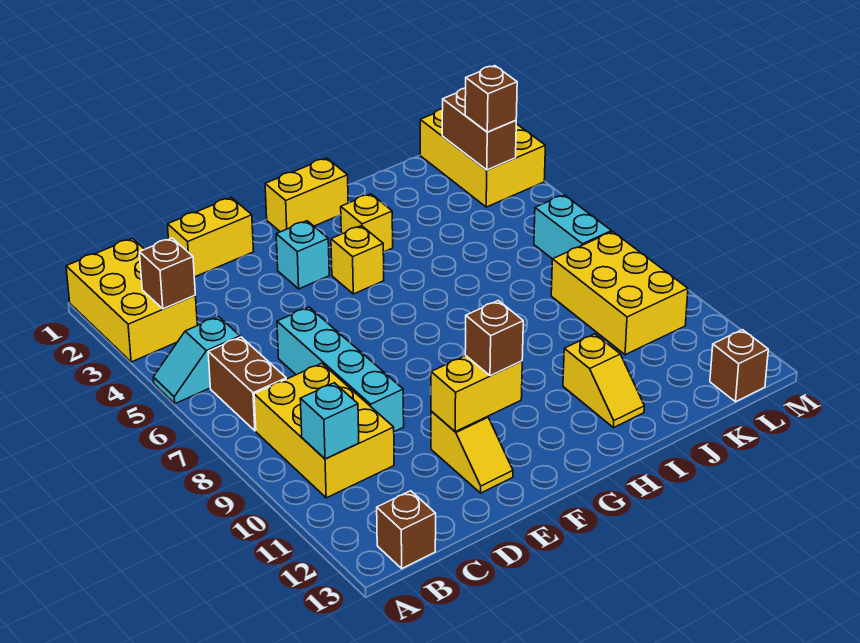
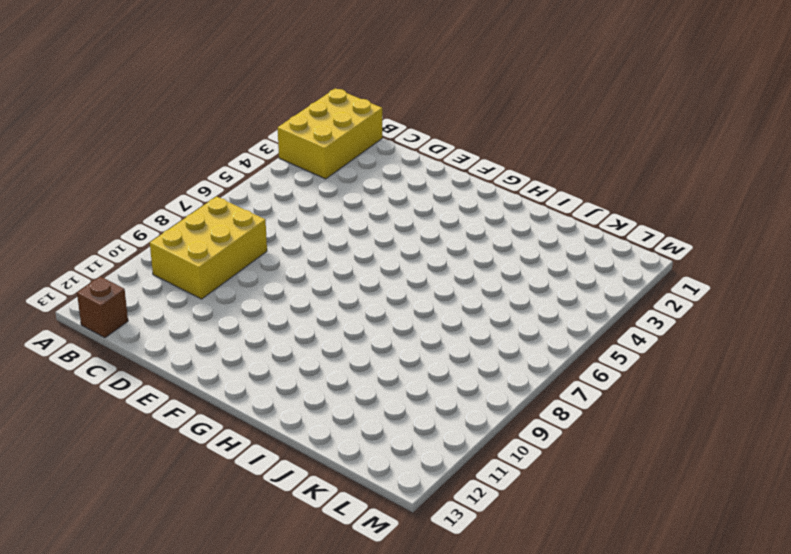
none -> cyan 1x2 slope [153,317,240,404]
none -> brown 1x2 brick [208,337,286,431]
none -> yellow 1x2 brick [168,197,254,277]

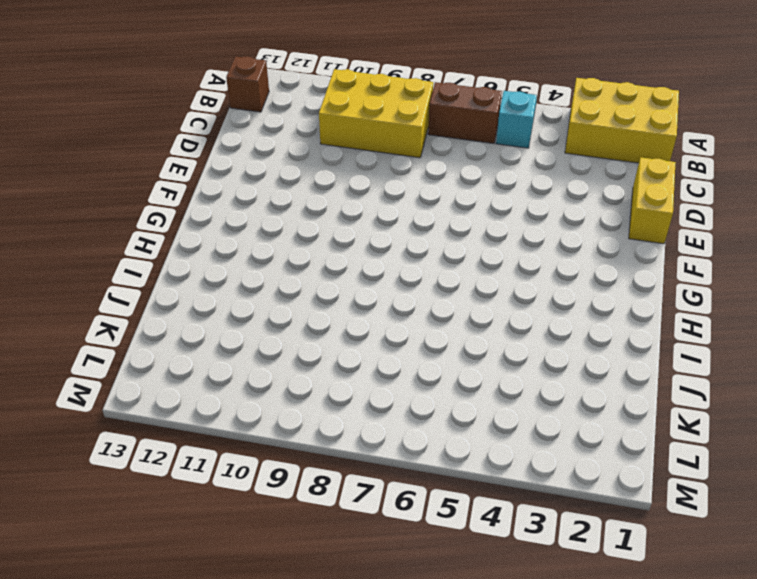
none -> cyan 1x4 brick [277,307,404,432]
none -> yellow 1x2 slope [431,411,513,493]
none -> cyan 1x1 brick [276,221,329,289]

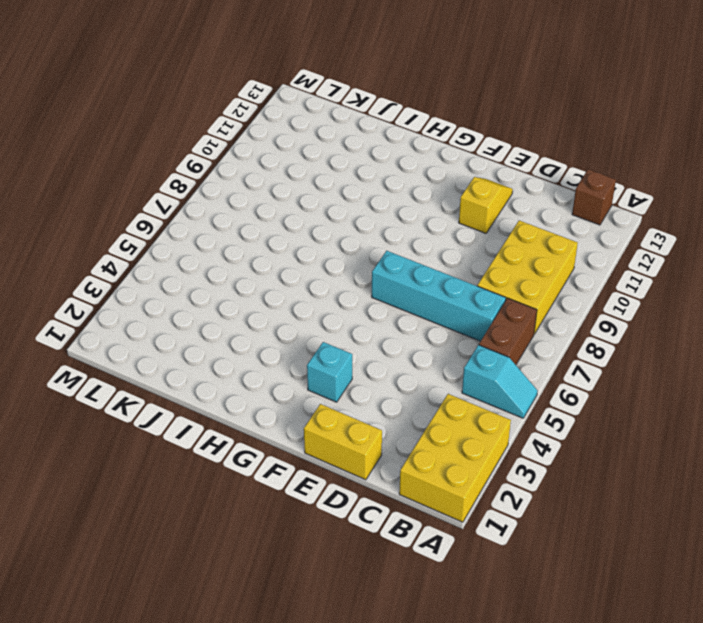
cyan 1x4 brick [372,251,506,341] -> cyan 1x4 brick turned to [277,307,404,432]
none -> yellow 1x2 brick [265,158,348,232]
none -> yellow 1x1 brick [331,226,384,294]
none -> yellow 1x1 brick [341,194,393,252]

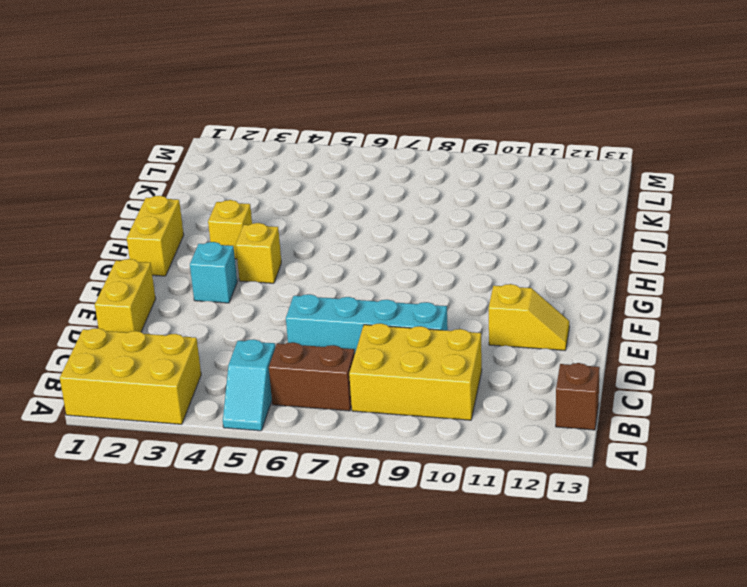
none -> yellow 1x2 slope [563,334,644,428]
none -> yellow 2x3 brick [551,232,688,355]
none -> yellow 2x3 brick [420,109,545,207]

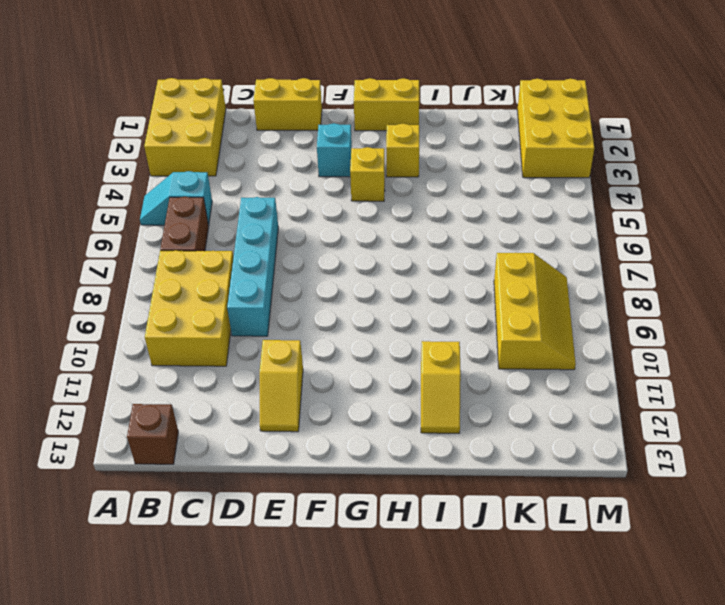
yellow 2x3 slope [494,253,576,370] -> yellow 2x3 brick [551,232,688,355]
none -> cyan 1x2 brick [534,195,612,259]
none -> brown 1x1 brick [710,330,768,402]
none -> brown 1x1 brick [139,238,195,309]

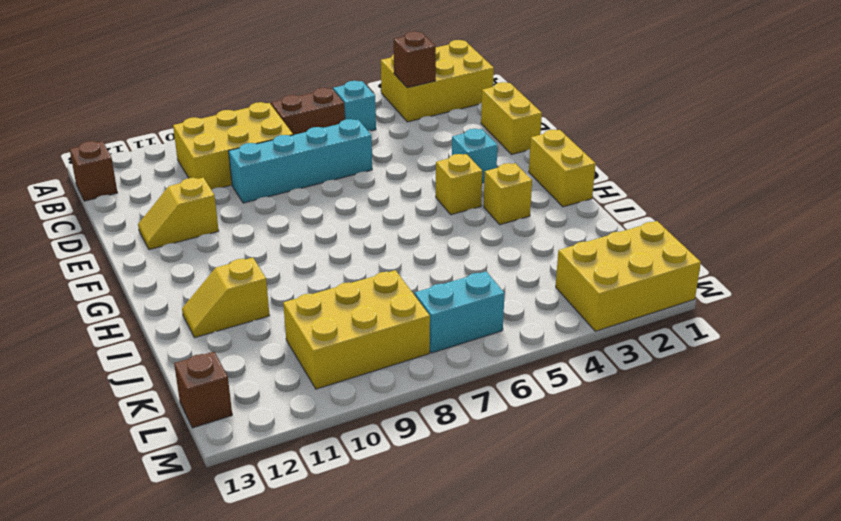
none -> cyan 1x1 brick [300,383,359,459]
none -> yellow 1x2 brick [431,356,522,432]
none -> brown 1x2 brick [442,88,516,170]

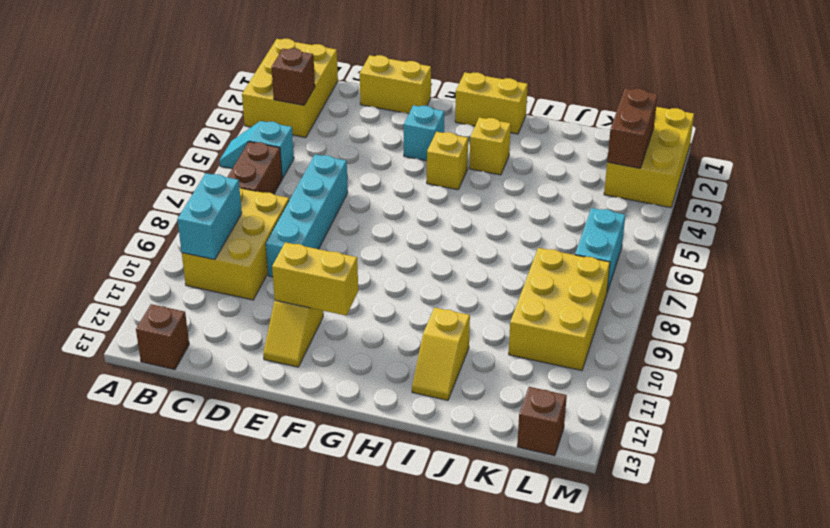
cyan 1x2 brick [177,173,242,260] -> cyan 1x1 brick [300,383,359,459]
none -> brown 1x1 brick [465,301,523,376]
none -> brown 1x1 brick [465,66,517,132]

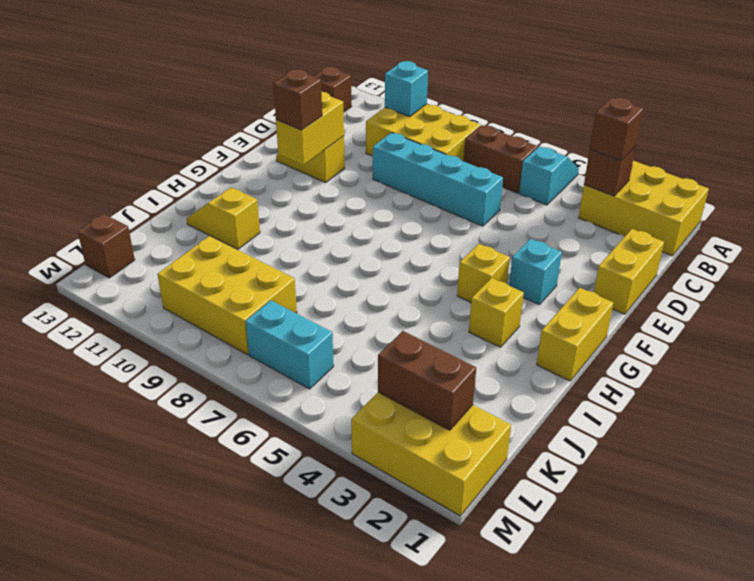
brown 1x1 brick [590,98,643,161] -> brown 1x1 brick moved to [465,66,517,132]

